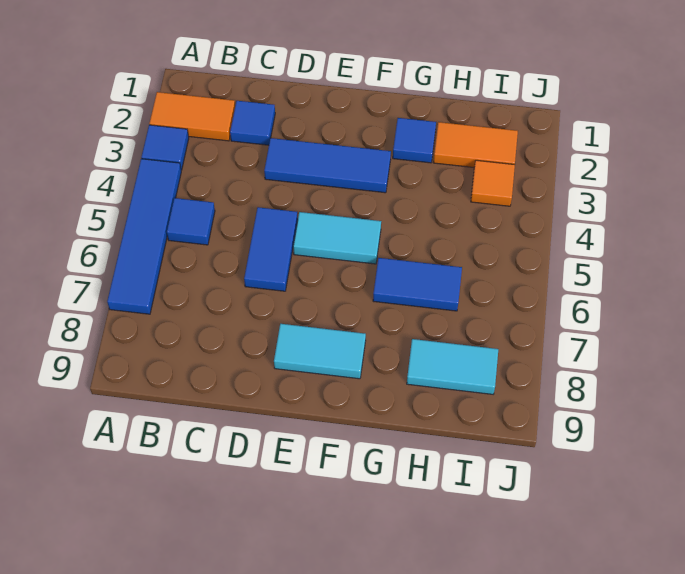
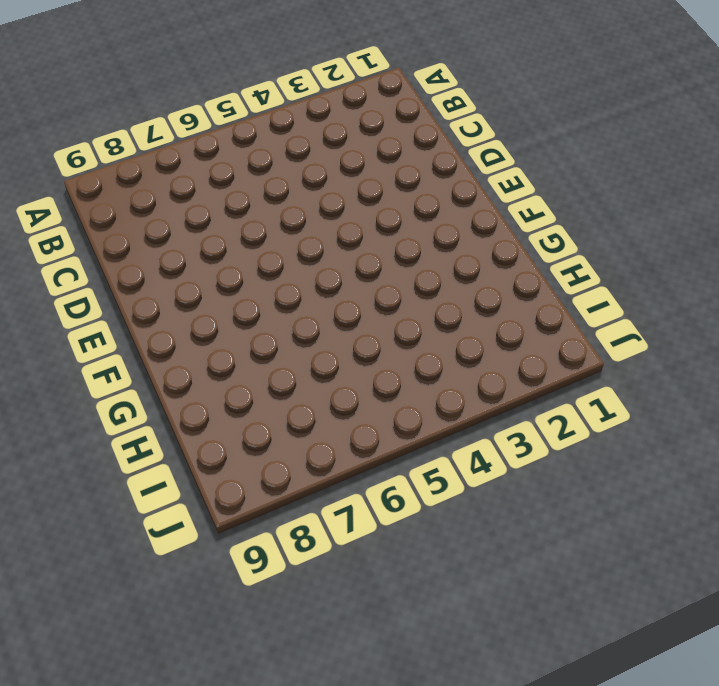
none -> orange 1x2 tile [149,92,235,141]
none -> blue 1x1 tile [141,125,189,170]
none -> blue 1x4 tile [107,159,181,314]

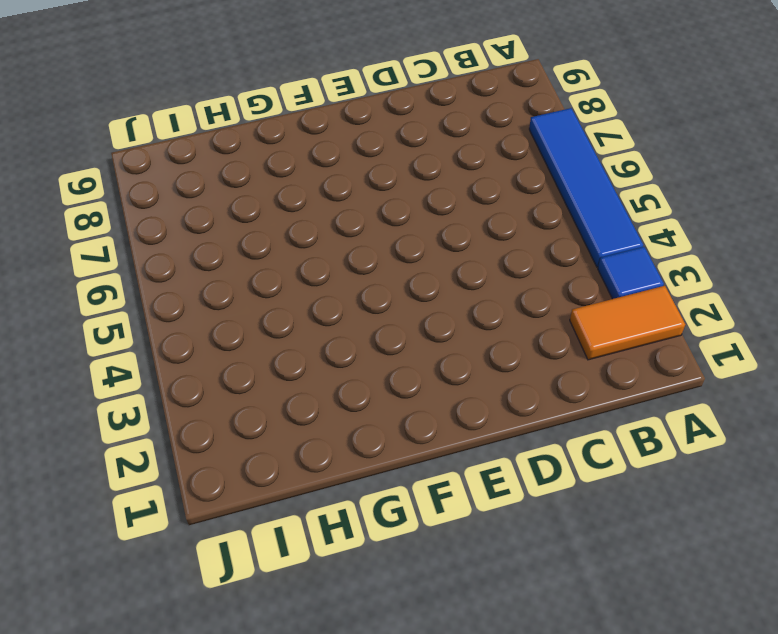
none -> blue 1x1 tile [167,198,215,245]
none -> blue 1x1 tile [230,101,275,145]
none -> blue 1x3 tile [264,138,391,193]

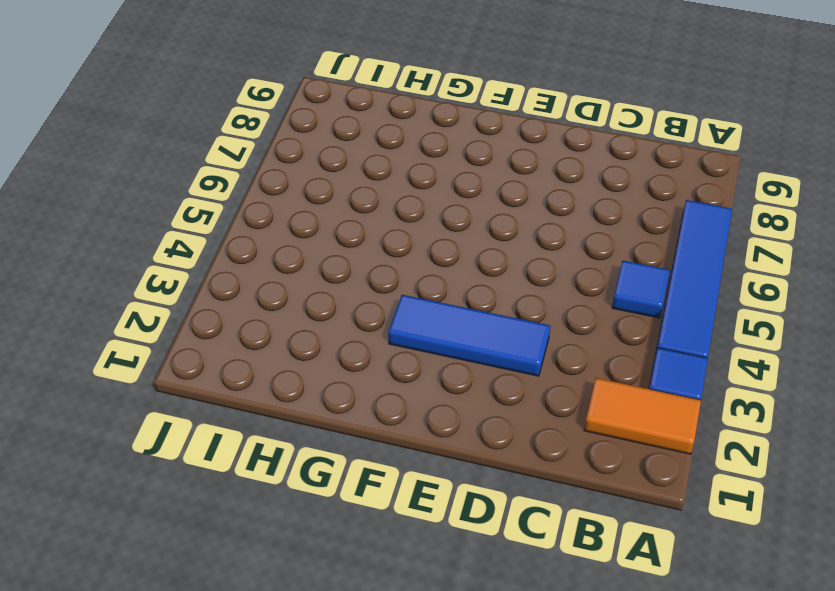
none -> blue 1x1 tile [230,101,275,145]
none -> blue 1x2 tile [244,207,298,291]
none -> cyan 1x2 tile [293,212,381,264]

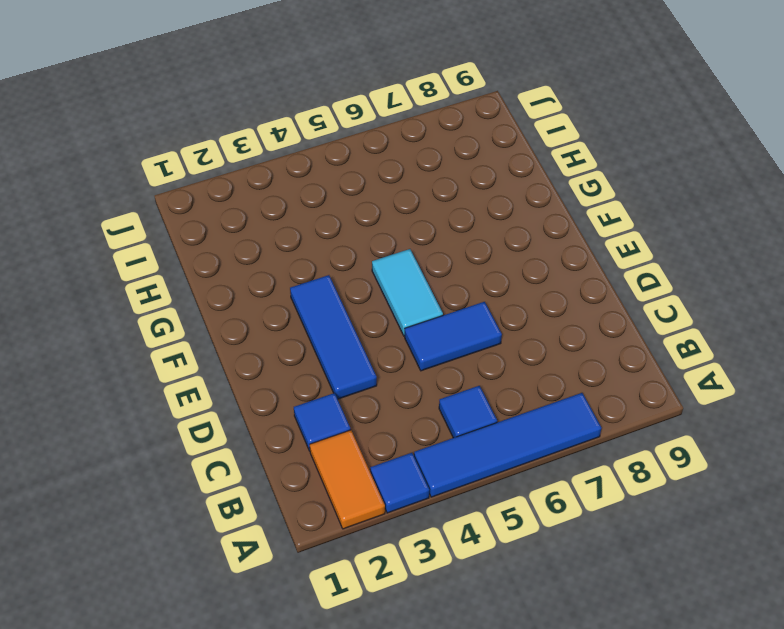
none -> cyan 1x2 tile [274,324,366,379]
none -> blue 1x1 tile [393,118,436,163]
none -> blue 1x2 tile [373,258,462,311]

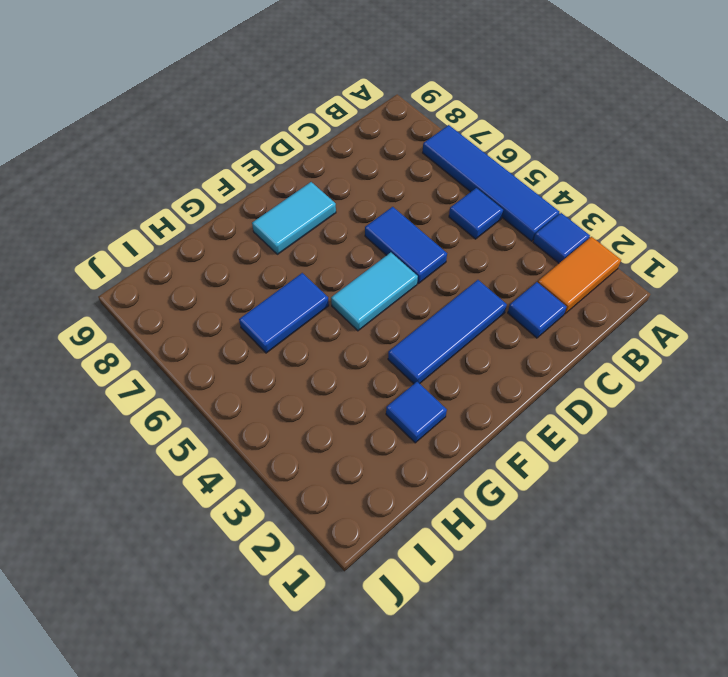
none -> orange 1x2 tile [433,122,518,167]
none -> cyan 1x2 tile [407,339,498,394]
none -> orange 1x1 tile [471,160,515,206]

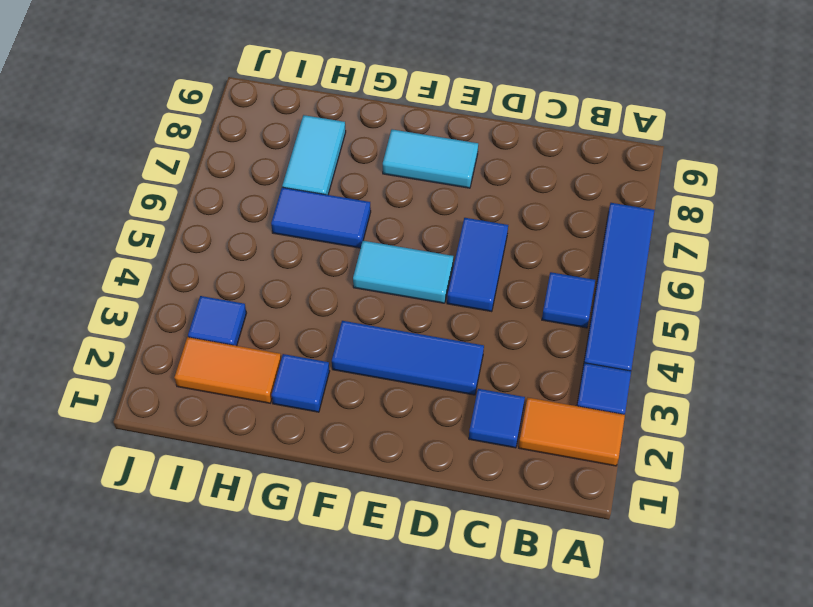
cyan 1x2 tile [282,115,346,195] -> cyan 1x2 tile turned to [407,339,498,394]
blue 1x1 tile [188,296,246,346] -> orange 1x1 tile [471,160,515,206]

